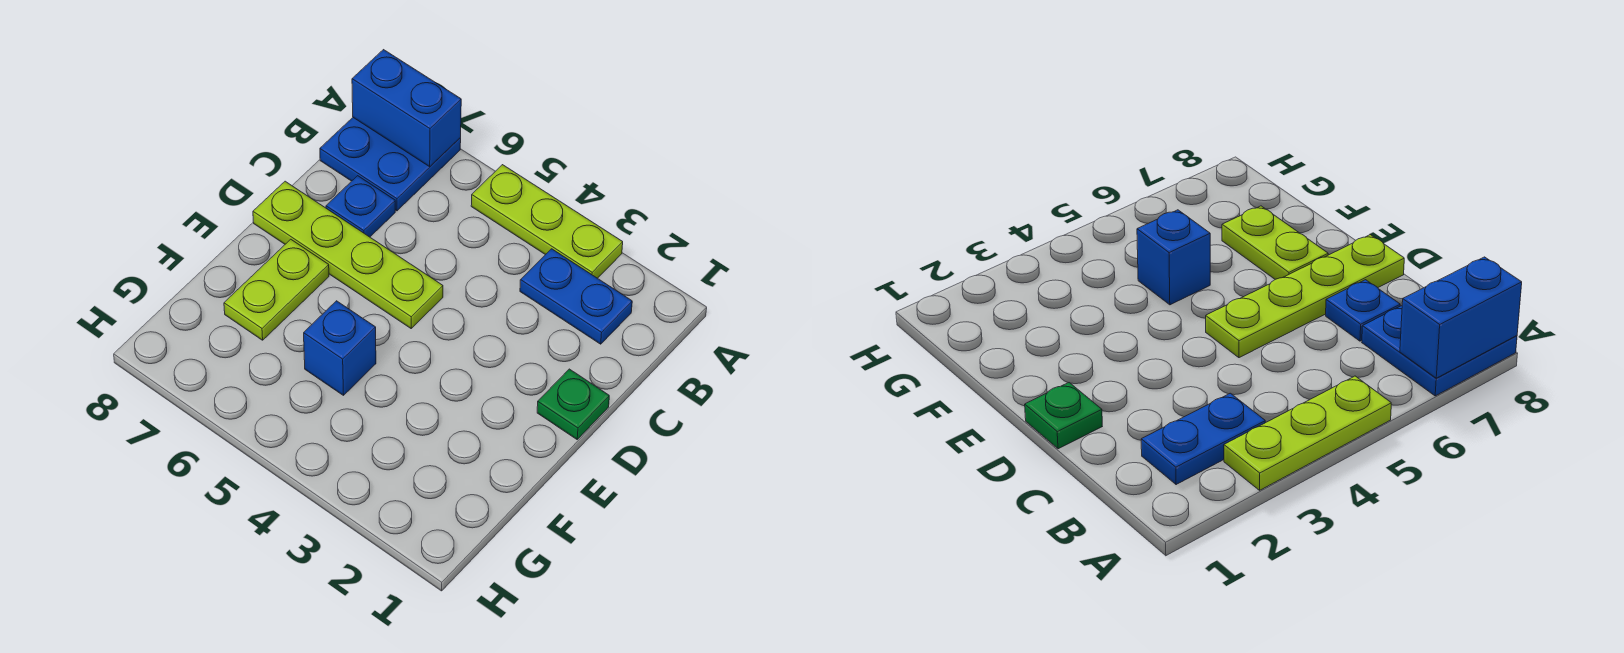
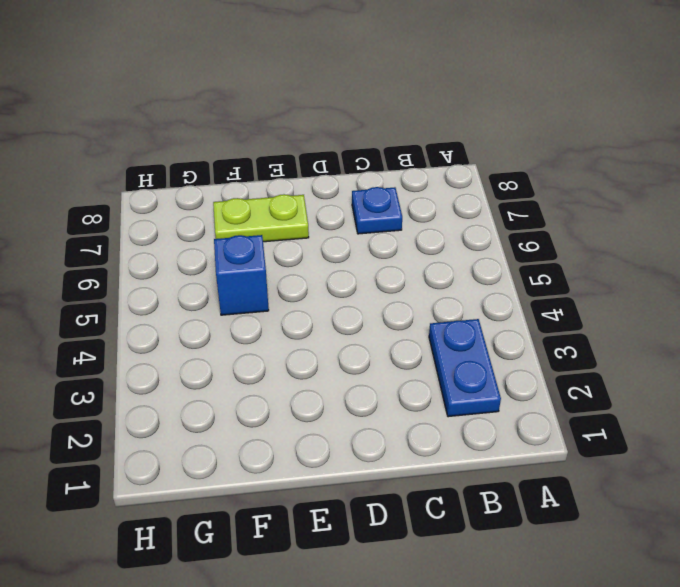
none -> lime 1x3 plate [471,165,623,278]
none -> blue 2x2 plate [320,118,461,211]

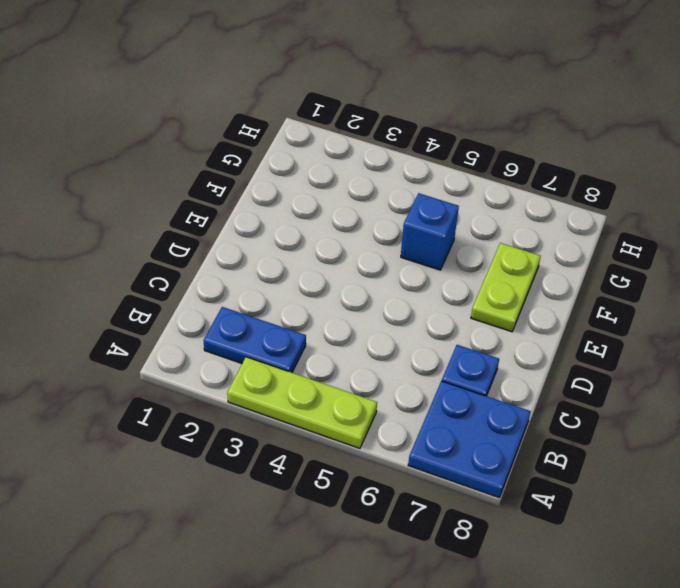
none -> green 1x1 plate [537,369,609,439]
none -> lime 1x4 plate [253,181,443,328]

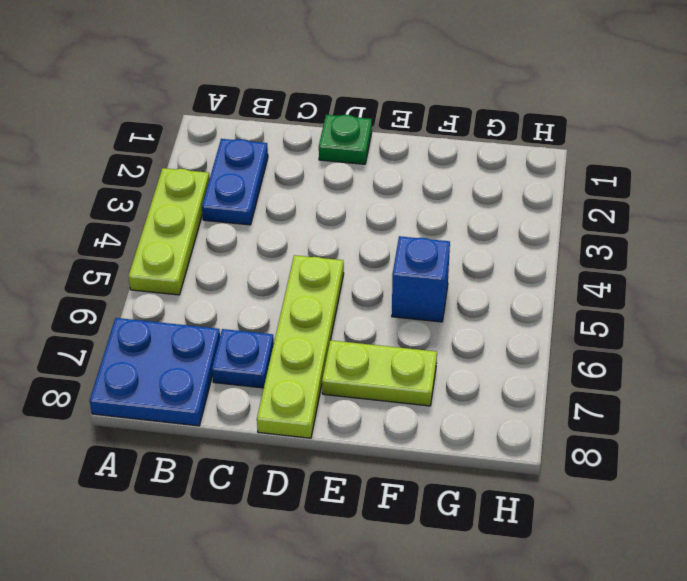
none -> blue 1x2 brick [352,50,461,167]

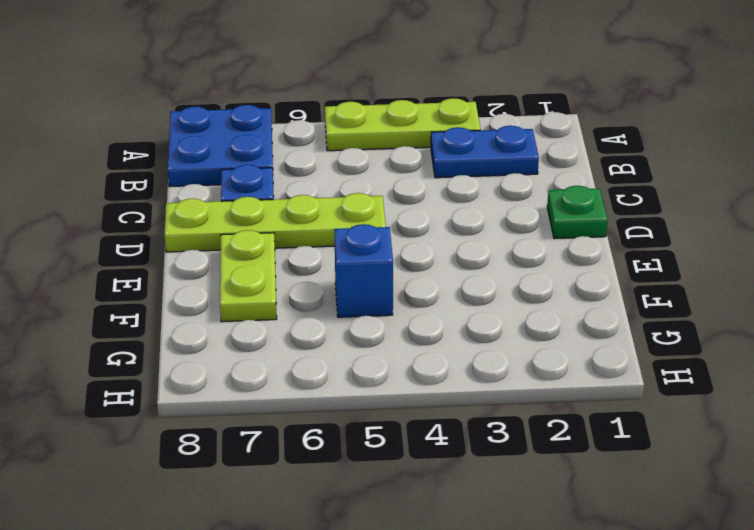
none -> blue 1x2 brick [352,50,461,167]

